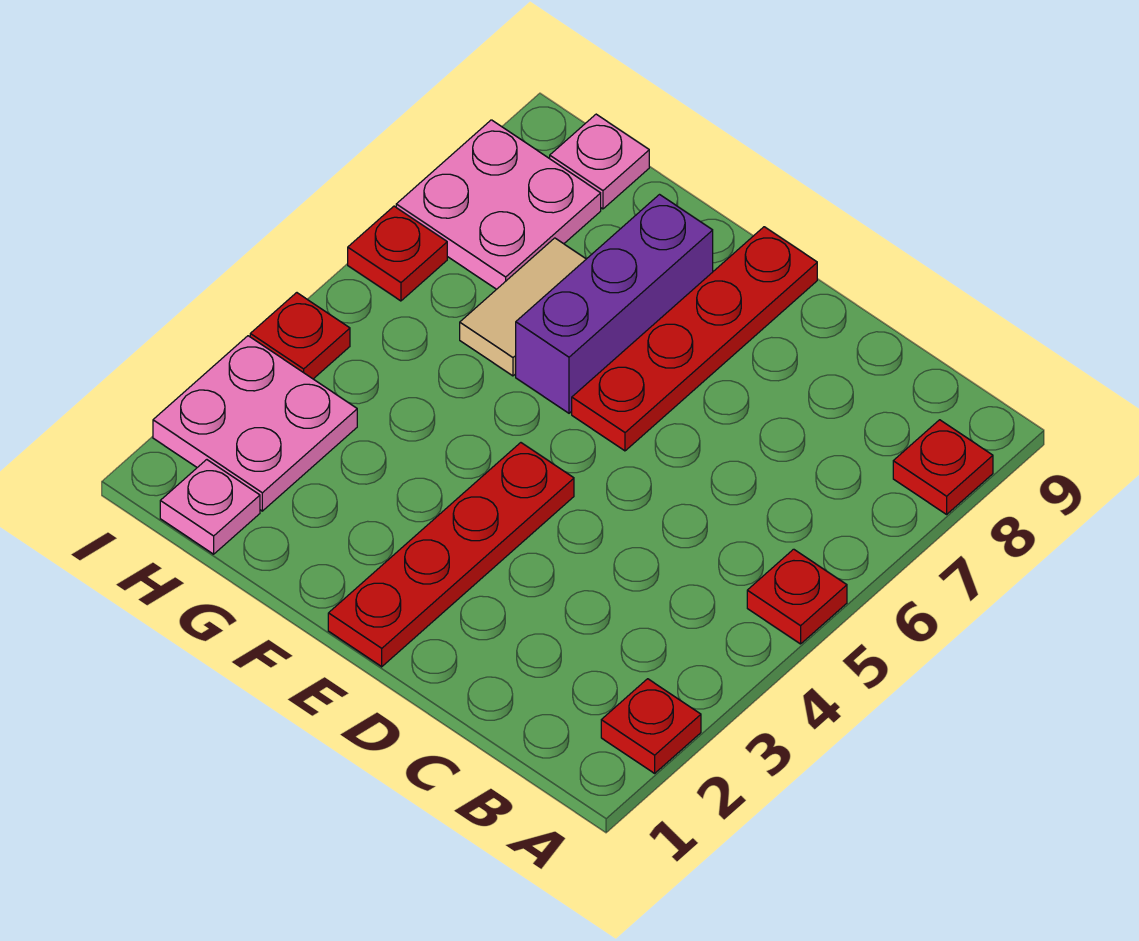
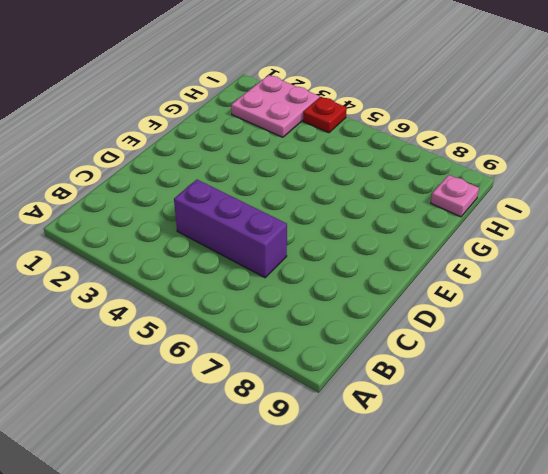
purple 1x3 brick [174,180,287,278] -> purple 1x3 brick moved to [516,195,713,413]
none -> red 1x1 plate [601,679,701,773]
none -> red 1x1 plate [747,549,847,644]
none -> red 1x1 plate [893,420,993,514]

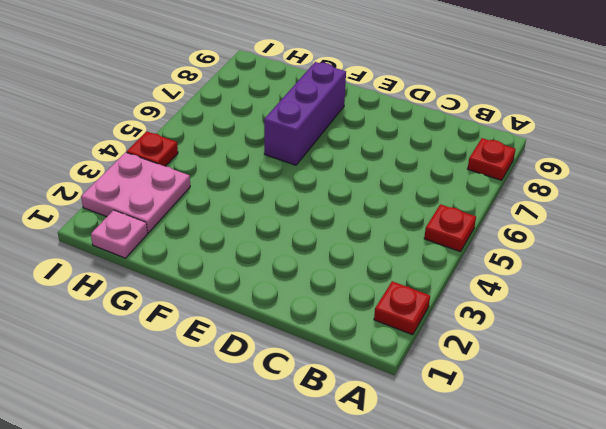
none -> red 1x4 plate [328,443,574,667]
none -> red 1x4 plate [572,227,817,451]
none -> tan 1x2 tile [460,238,586,376]

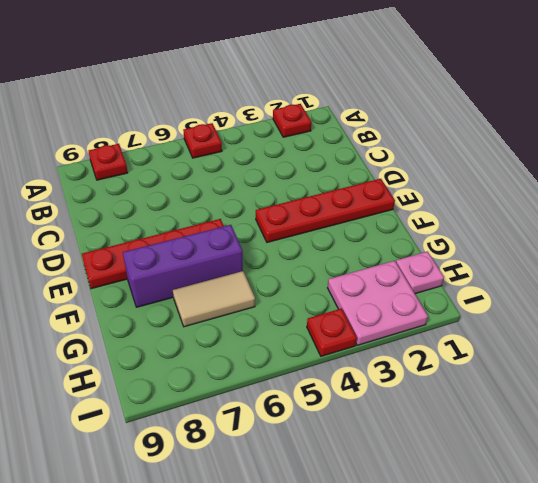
none -> pink 2x2 plate [396,120,601,289]
none -> pink 1x1 plate [550,114,649,209]
none -> red 1x1 plate [348,206,447,301]

